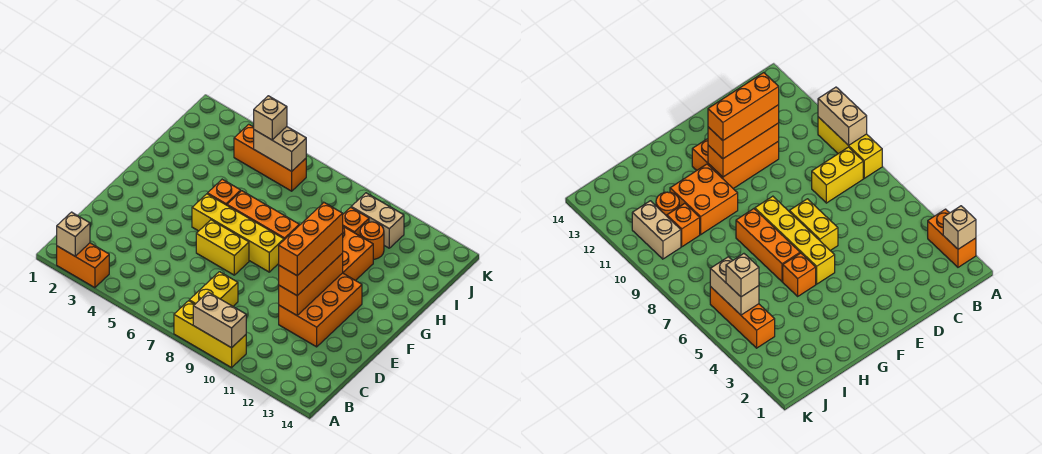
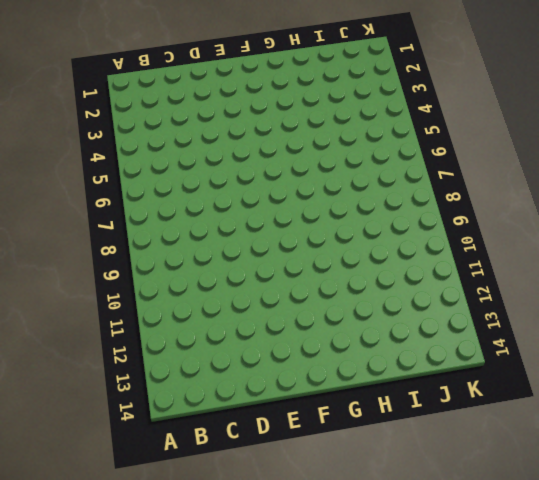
none -> orange 1x2 brick [57,243,109,288]
none -> yellow 1x3 brick [174,301,246,368]
none -> yellow 1x2 brick [189,272,238,306]

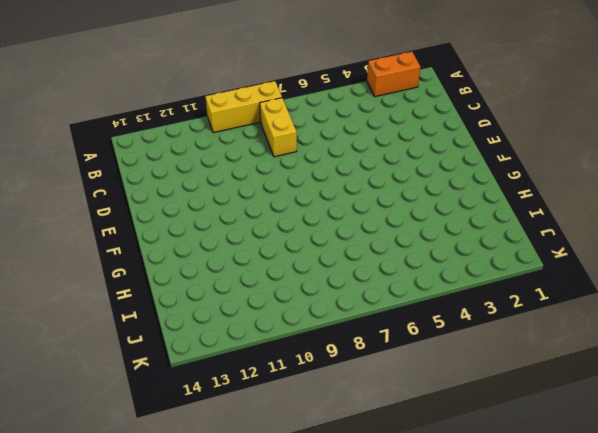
none -> orange 2x3 brick [279,273,362,347]
none -> yellow 1x2 brick [196,220,249,275]
none -> yellow 1x4 brick [192,194,284,272]

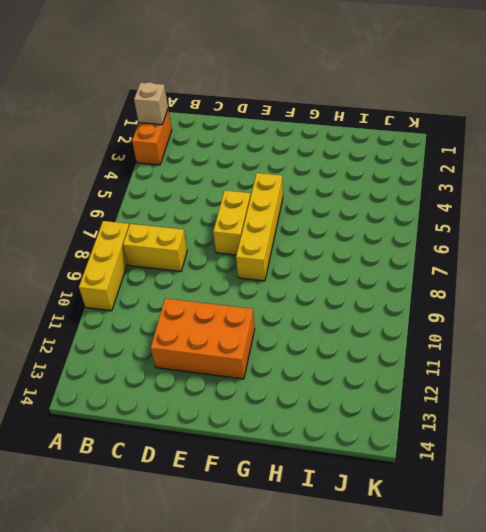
none -> orange 1x1 brick [208,179,241,205]
none -> orange 1x3 brick [227,191,299,240]
none -> orange 2x2 brick [343,227,373,281]

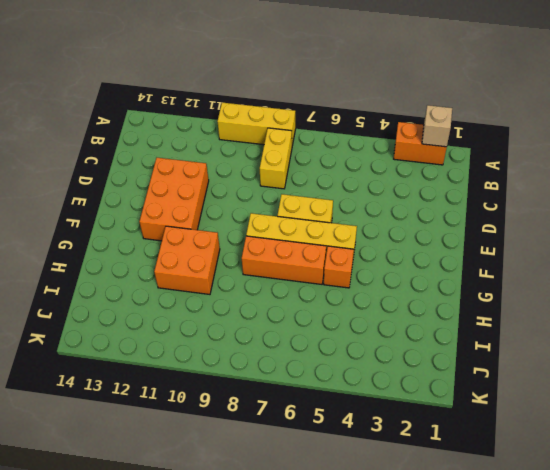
none -> orange 1x1 brick [343,207,369,236]
none -> orange 1x1 round brick [360,222,384,259]
none -> orange 1x3 brick [234,124,306,191]

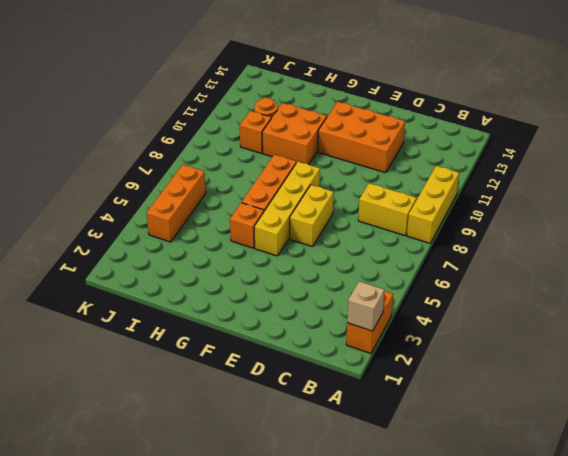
none -> tan 1x2 brick [351,193,404,248]
none -> tan 1x2 brick [193,292,246,348]
none -> orange 1x3 brick [279,253,343,315]

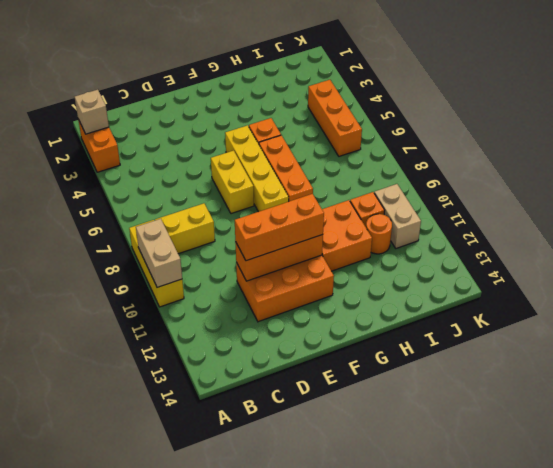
none -> tan 1x2 brick [254,127,306,171]
none -> tan 1x1 brick [254,96,287,140]
none -> orange 1x3 brick [279,203,343,276]

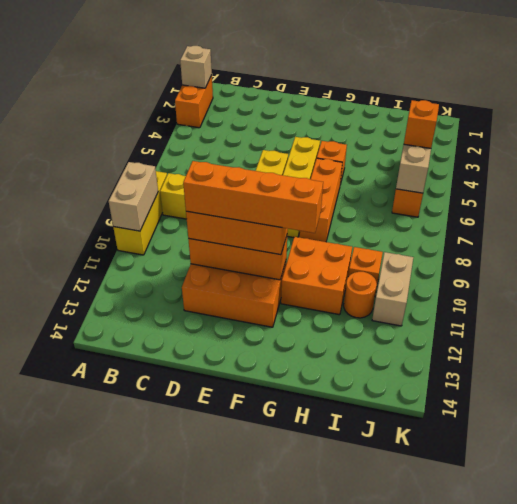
orange 1x4 brick [183,161,323,233] -> orange 1x3 brick [279,203,343,276]
orange 1x1 brick [404,100,439,148] -> tan 1x1 brick [254,96,287,140]

